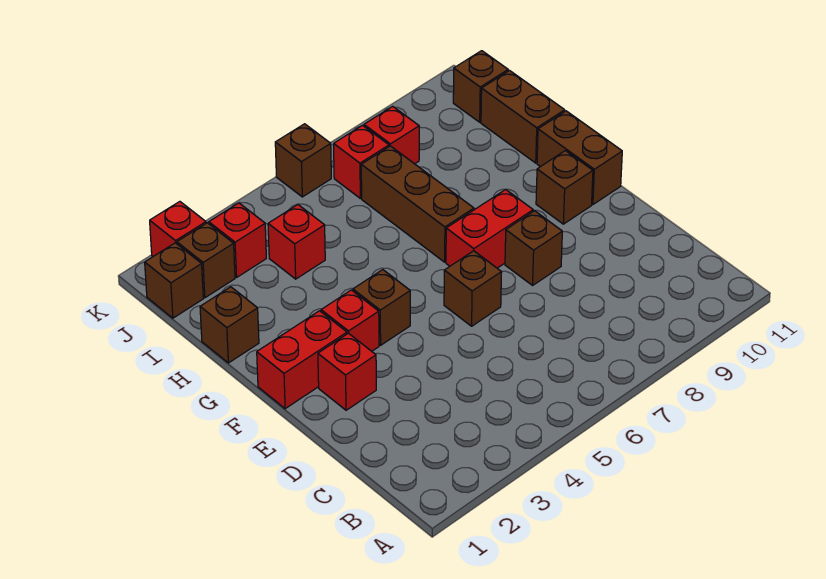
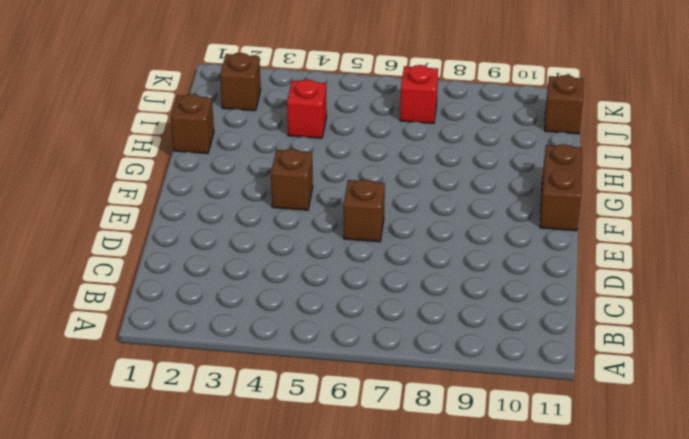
none -> red 1x1 brick [318,333,376,410]
none -> brown 1x1 brick [505,211,562,285]
none -> red 1x2 brick [257,311,347,409]

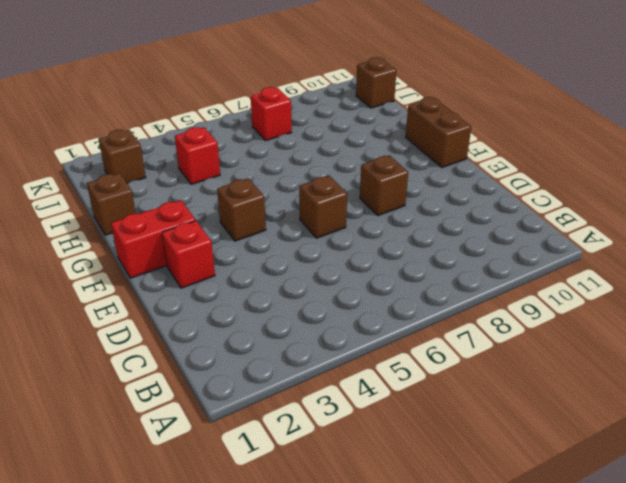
none -> red 1x1 brick [321,290,379,351]
none -> red 1x2 brick [446,189,533,268]
none -> brown 1x1 brick [536,151,593,224]

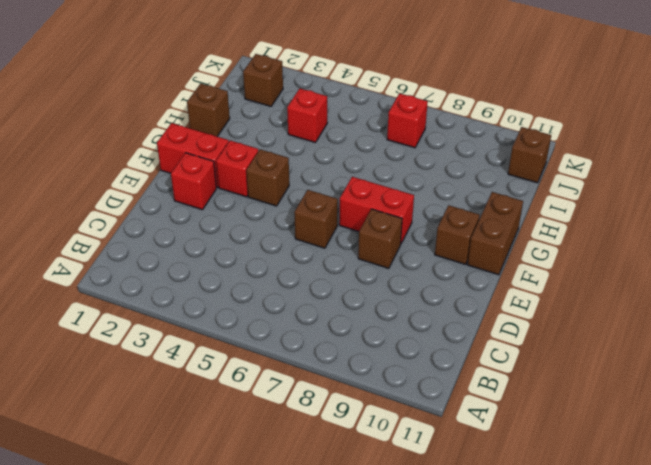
none -> brown 1x3 brick [361,146,474,262]
none -> brown 1x2 brick [481,71,565,163]
none -> brown 1x1 brick [145,243,203,318]

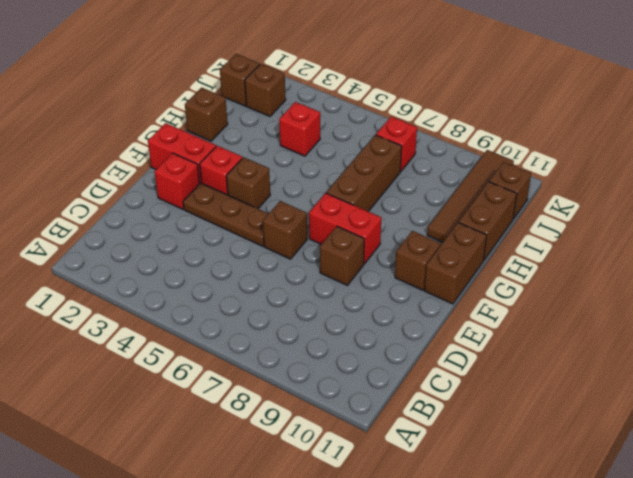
brown 1x3 plate [183,183,269,246] -> none
brown 1x4 tile [427,150,514,242] -> none
none -> red 1x1 brick [209,203,266,277]
none -> red 1x1 brick [364,106,419,164]
none -> red 1x1 brick [150,202,206,256]

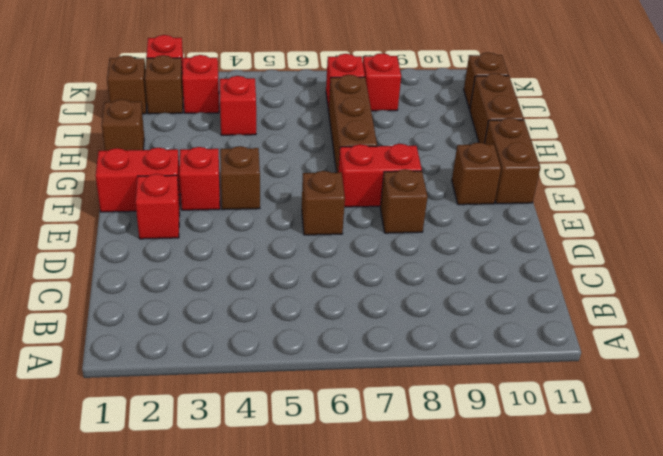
none -> brown 1x1 brick [275,124,331,197]

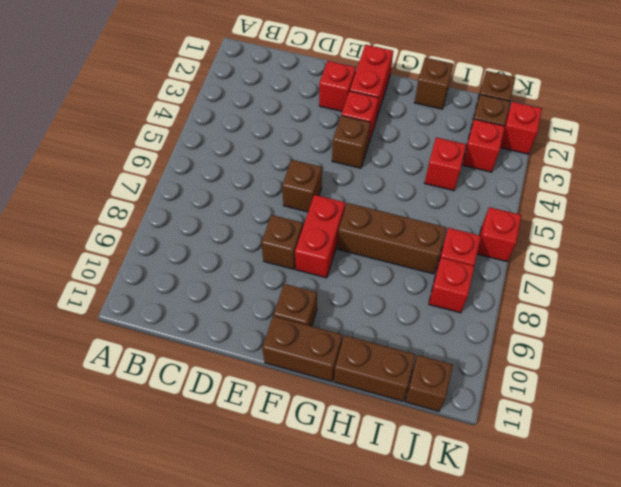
red 1x1 brick [477,207,522,262] -> brown 1x1 brick [275,124,331,197]

